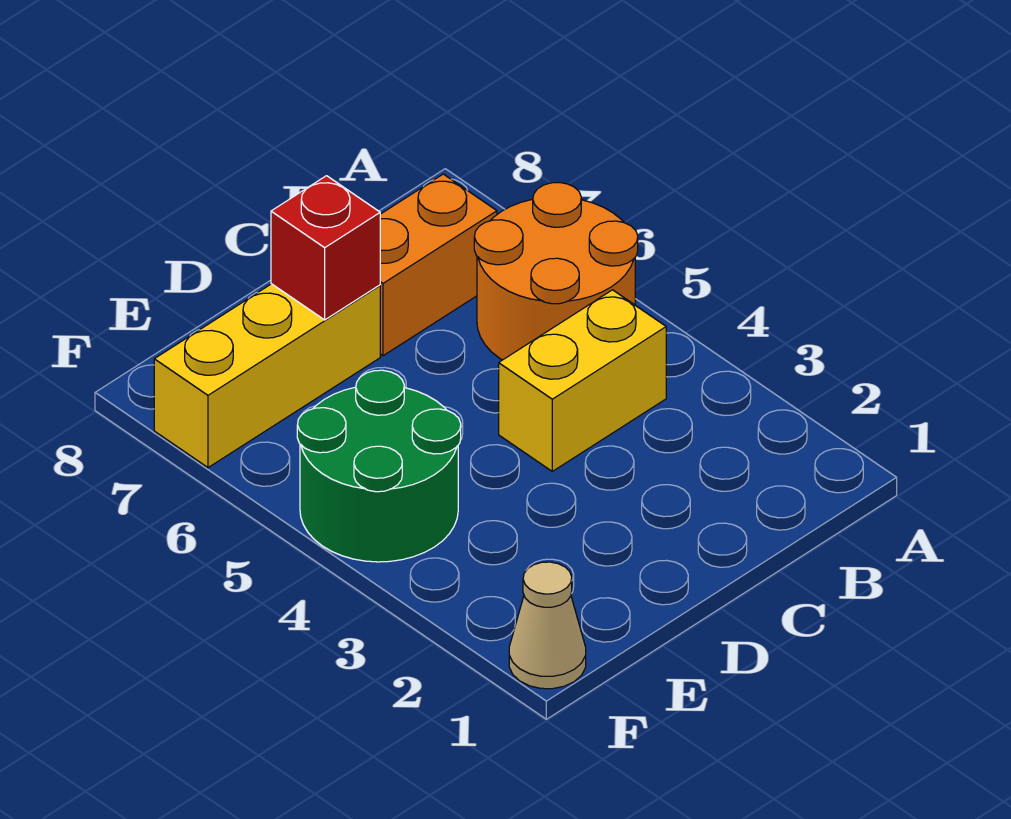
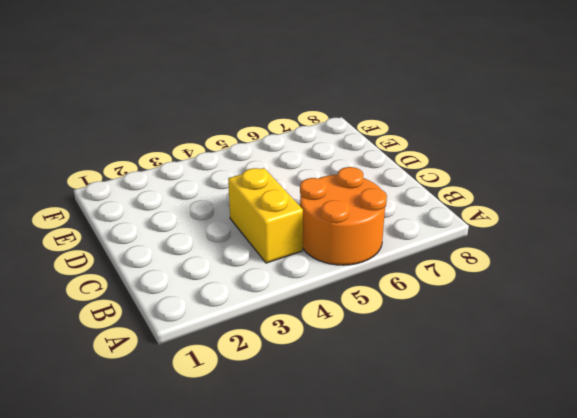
none -> orange 1x2 brick [380,174,497,356]
none -> yellow 1x3 brick [154,284,380,468]

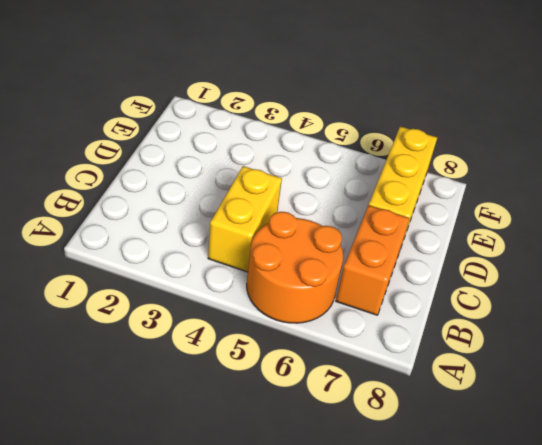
none -> green 2x2 round brick [297,370,461,562]
none -> tan 1x1 cone [509,562,586,689]

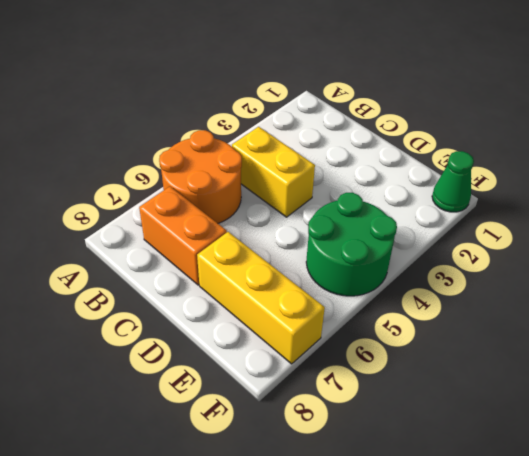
green 1x1 cone [432,151,474,212] -> tan 1x1 cone [509,562,586,689]
none -> red 1x1 brick [271,176,380,320]

